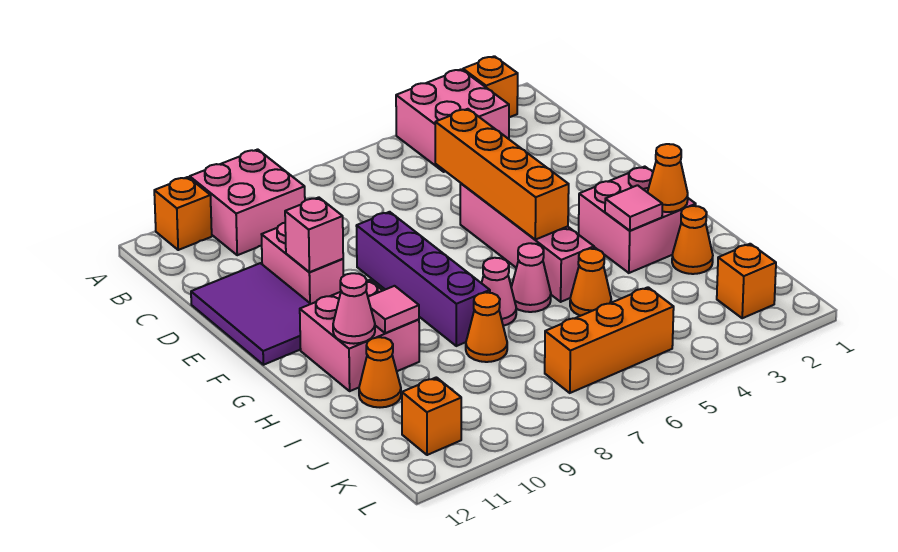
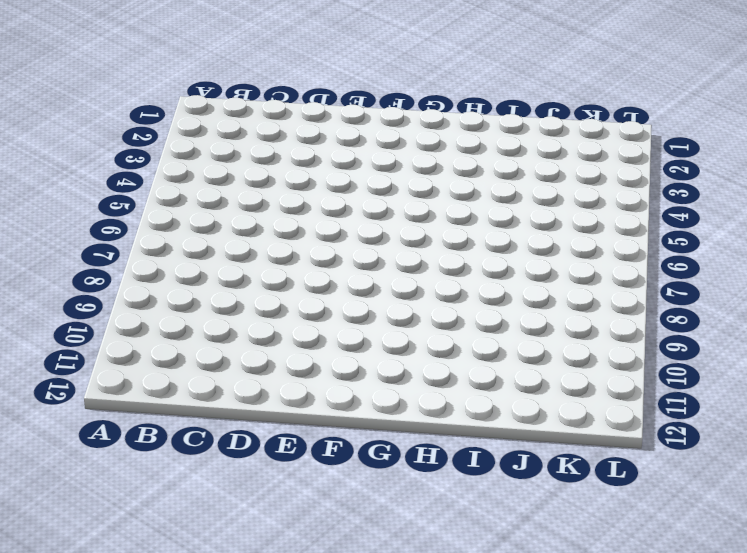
none -> orange 1x1 brick [463,56,518,117]
none -> pink 2x2 brick [396,69,509,172]
none -> pink 2x2 brick [190,149,305,255]

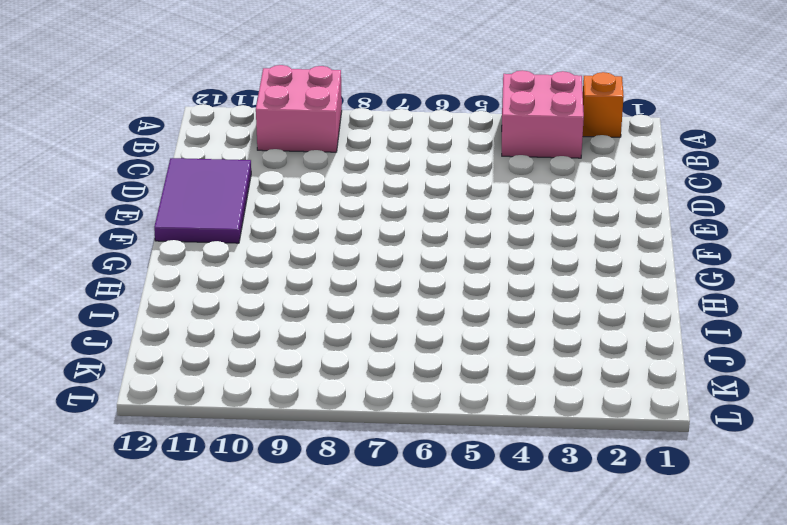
none -> orange 1x1 brick [154,177,212,250]
none -> pink 1x2 brick [261,223,343,304]
none -> pink 1x4 brick [460,183,594,302]

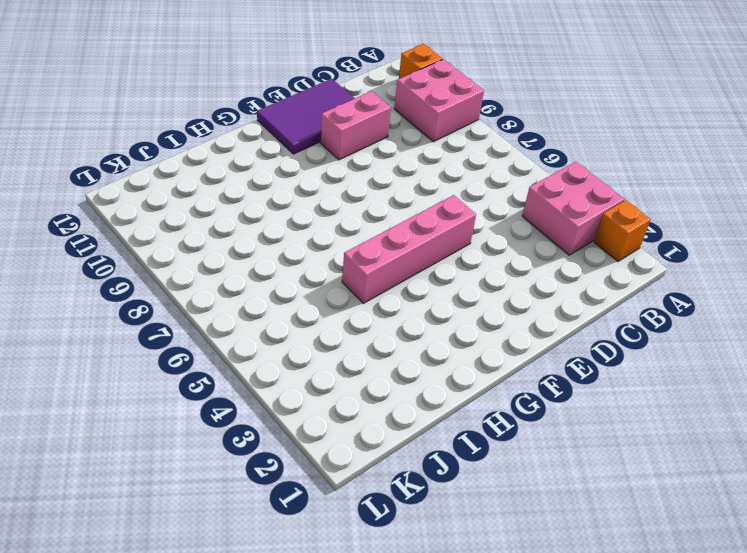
none -> purple 1x4 brick [356,212,490,346]
none -> pink 2x2 brick [579,167,696,273]
none -> pink 2x2 brick [300,280,419,391]

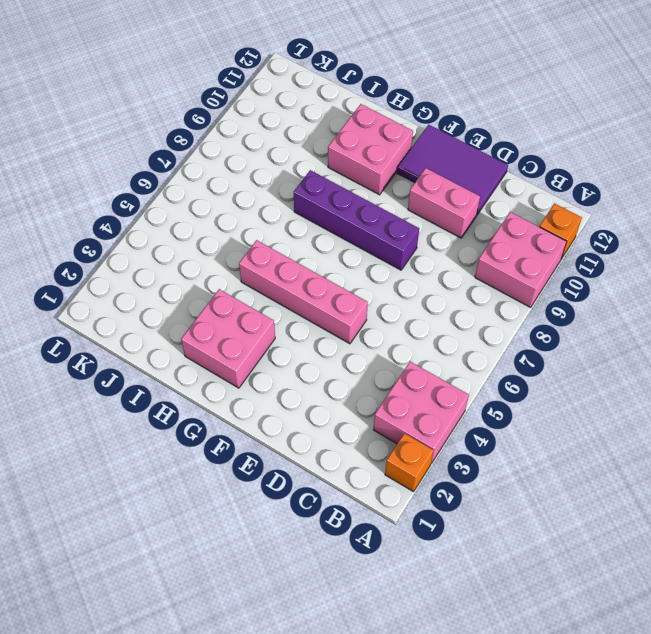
none -> pink 1x1 cone [511,243,551,312]
none -> pink 1x1 cone [482,258,516,326]
none -> orange 1x1 cone [672,206,713,274]

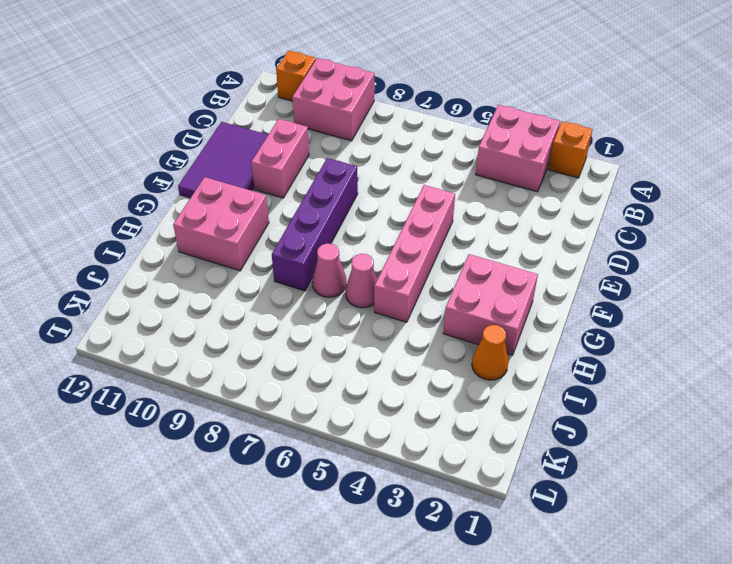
none -> orange 1x1 cone [570,249,611,316]
none -> orange 1x1 cone [466,292,507,362]
none -> orange 1x1 cone [359,337,401,407]

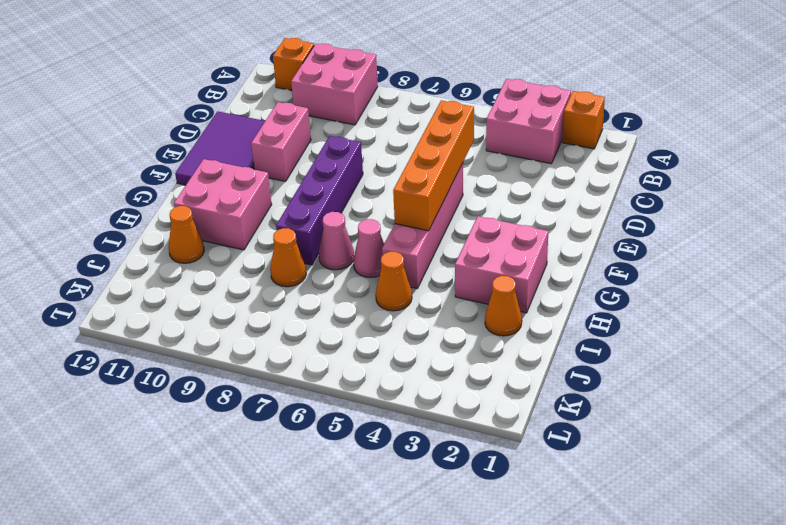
none -> orange 1x1 brick [717,244,776,318]
none -> orange 1x3 brick [545,287,674,393]
none -> orange 1x1 brick [402,377,461,455]

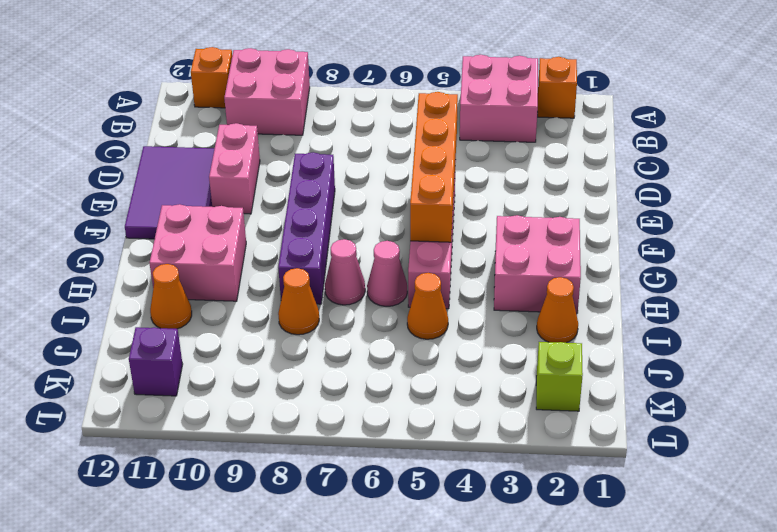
lime 1x1 brick [536,342,583,411] -> orange 1x1 brick [717,244,776,318]
purple 1x1 brick [129,327,183,396] -> orange 1x1 brick [402,377,461,455]
none -> orange 1x3 brick [545,287,674,393]
none -> pink 1x1 brick [285,197,343,272]
none -> orange 1x1 cone [648,144,688,212]

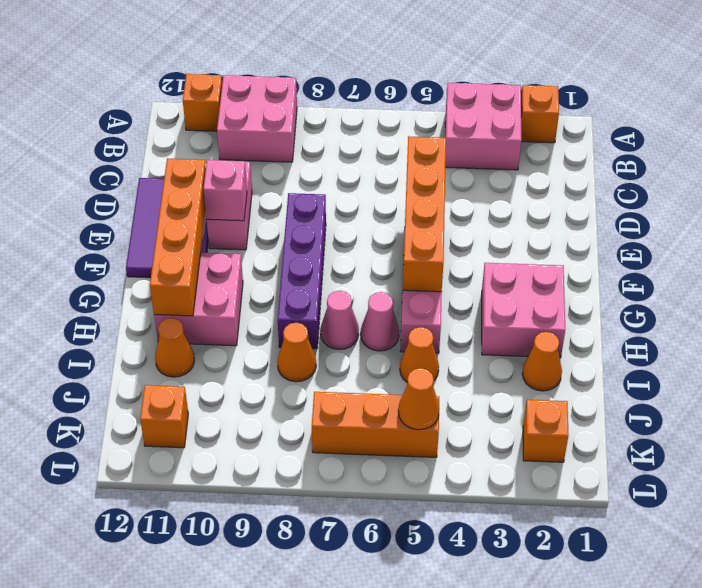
orange 1x4 brick [150,158,206,316] -> pink 1x1 cone [333,273,375,344]
orange 1x1 cone [398,368,439,430] -> orange 1x1 cone moved to [648,144,688,212]
none -> pink 1x1 tile [605,185,662,231]
none -> pink 1x1 tile [368,286,419,333]

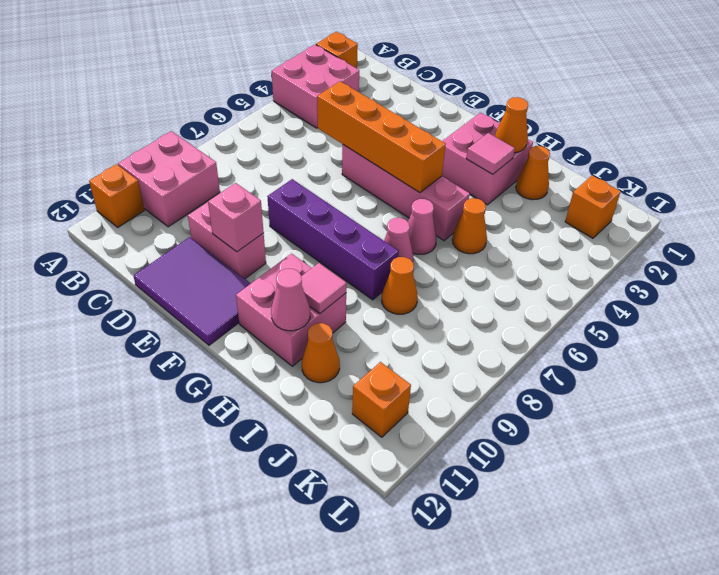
none -> orange 1x3 brick [545,287,674,393]

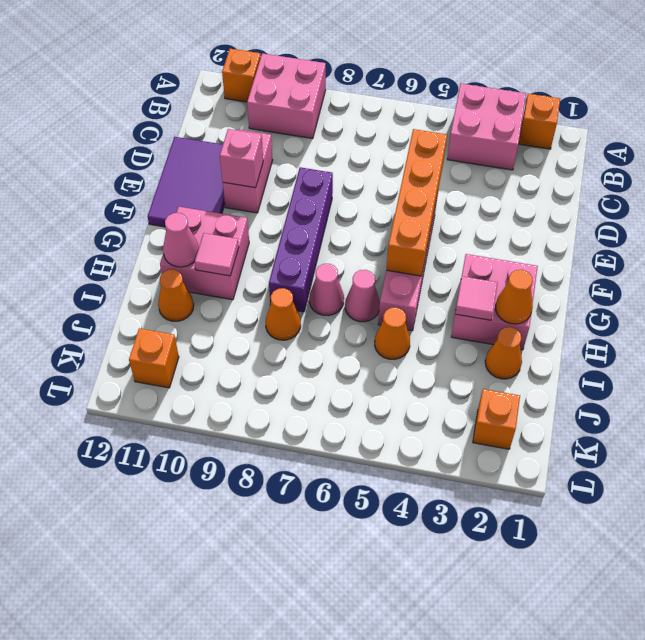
none -> orange 1x3 brick [545,287,674,393]

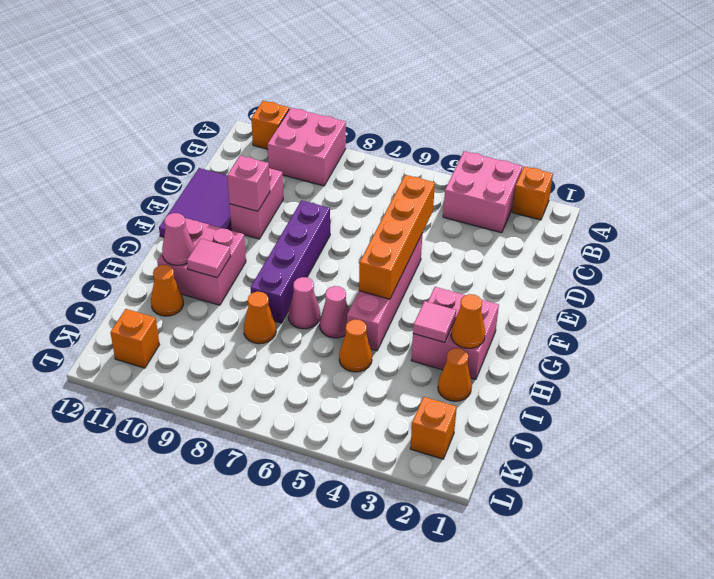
none -> orange 1x3 brick [545,287,674,393]

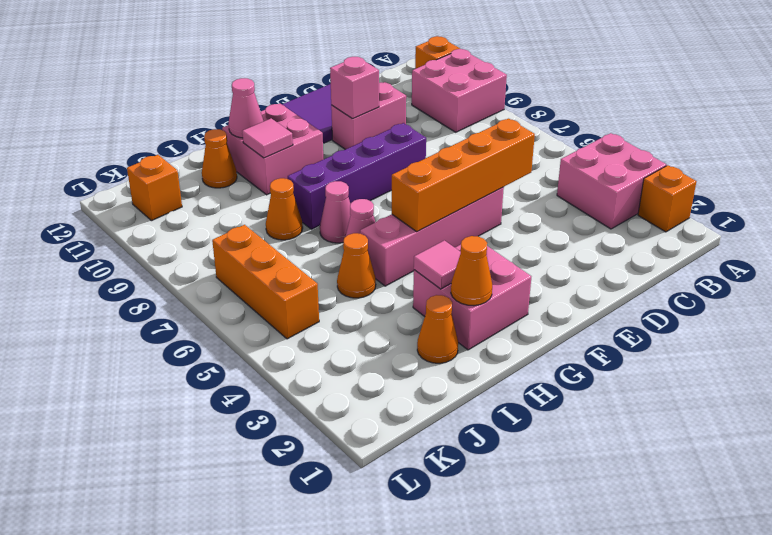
none -> orange 1x1 brick [717,244,776,318]

